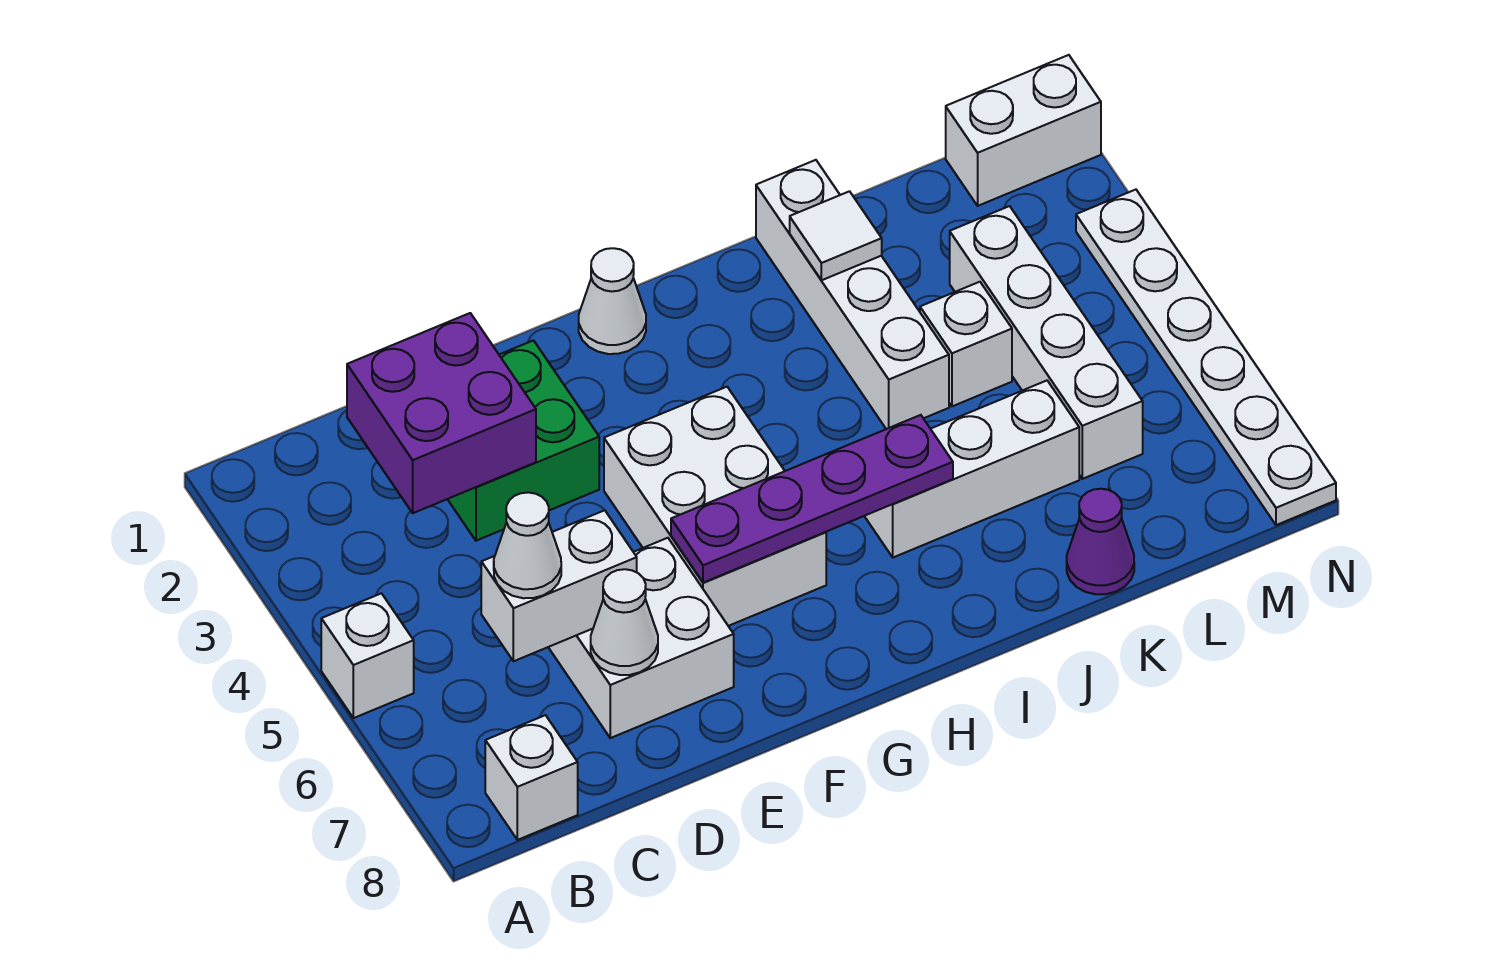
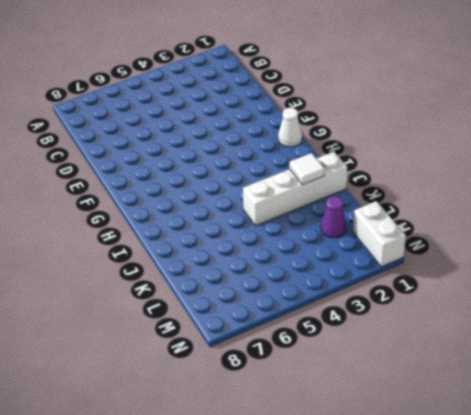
purple 1x1 cone [321,196,346,238] -> purple 1x1 cone moved to [1067,489,1134,594]
none -> white 1x1 brick [321,593,414,718]
none -> white 1x1 brick [485,715,578,840]
none -> green 2x2 brick [448,340,599,541]

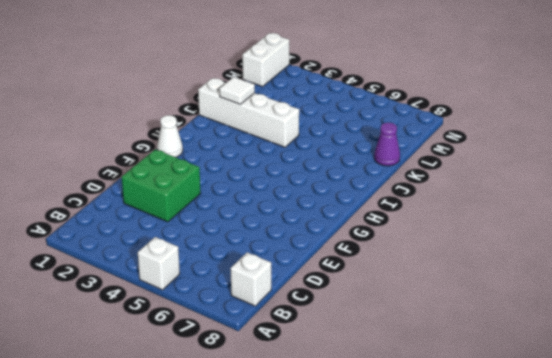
none -> white 2x2 brick [548,538,734,738]
none -> white 2x3 brick [604,387,826,626]
none -> white 1x3 brick [865,381,1079,557]

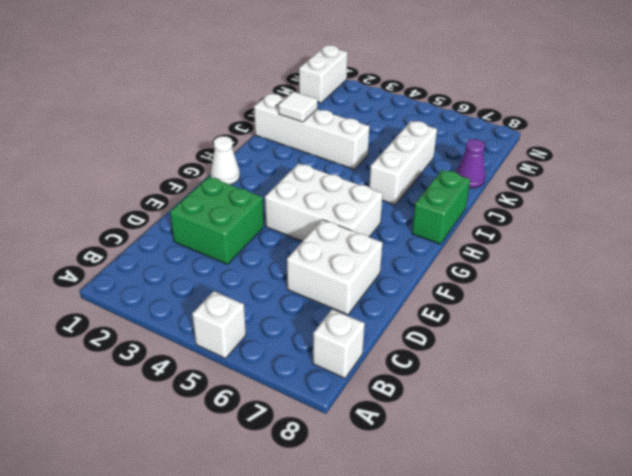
green 1x2 brick [412,170,470,244] -> none
none -> white 1x1 brick [920,282,1012,406]
none -> white 1x4 brick [950,206,1143,479]
none -> white 1x6 plate [1076,190,1336,525]

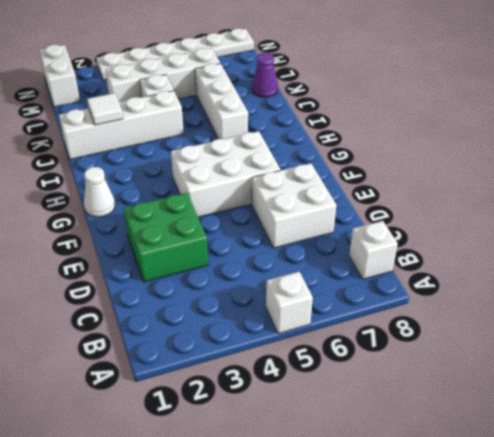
none -> purple 2x2 brick [347,313,536,513]
none -> white 1x2 brick [481,510,637,661]
none -> white 1x1 cone [591,569,658,675]

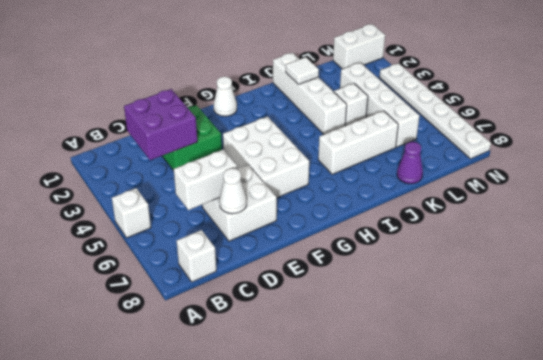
none -> purple 1x4 plate [671,415,953,583]
none -> white 1x1 cone [494,492,561,598]

